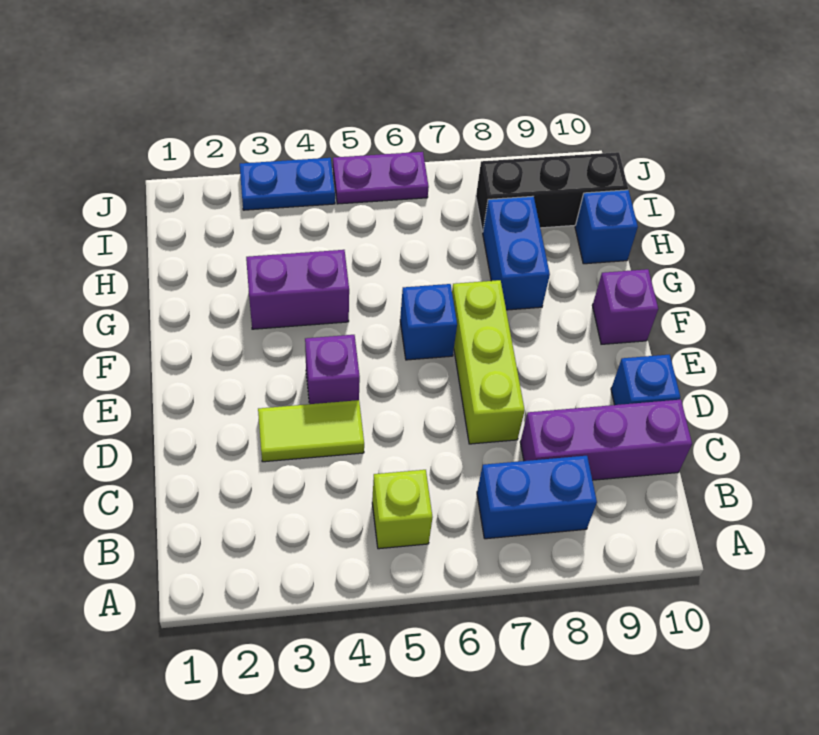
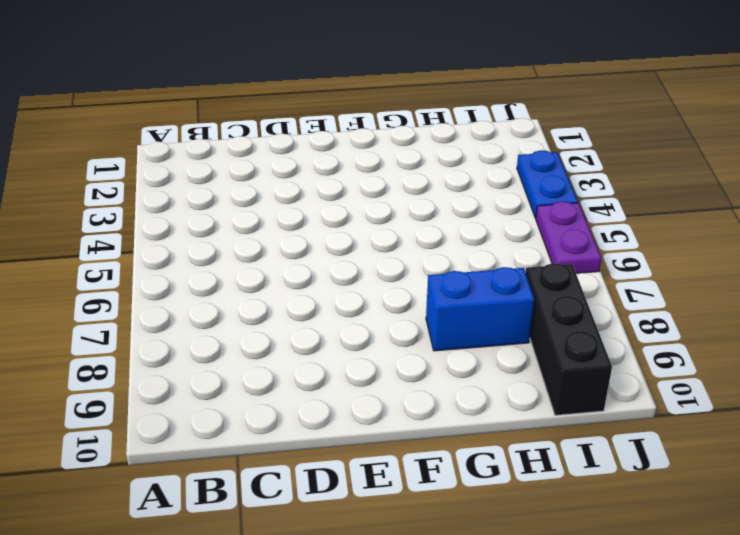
none -> lime 1x1 brick [372,470,432,549]
none -> blue 1x2 brick [477,456,597,539]
none -> purple 1x3 brick [520,400,692,480]

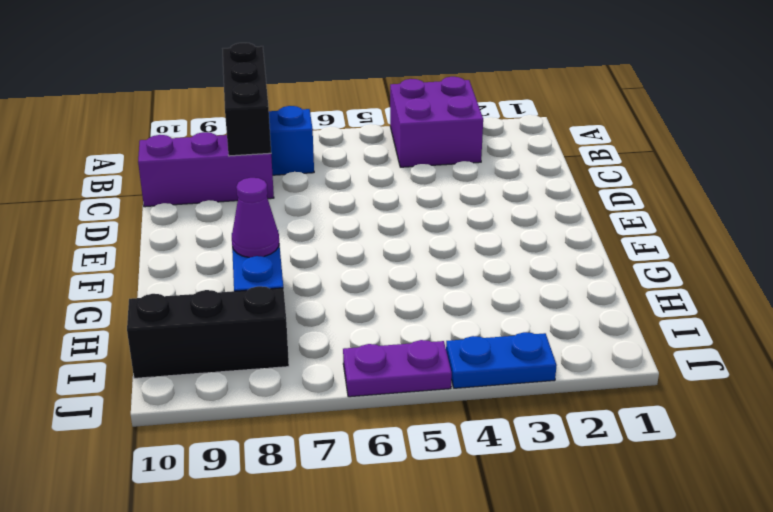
purple 2x2 brick [390,77,483,167] -> none
black 1x3 brick [223,43,271,156] -> none
purple 1x1 cone [232,178,279,258] -> none
none -> lime 1x1 brick [372,470,432,549]
none -> lime 1x2 tile [258,400,364,462]
none -> lime 1x3 brick [452,280,525,444]

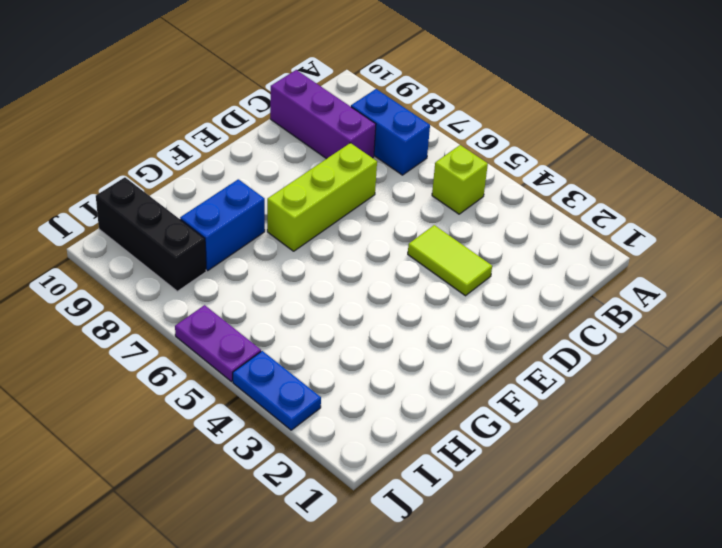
none -> blue 1x1 brick [611,354,680,405]
none -> purple 1x1 brick [305,335,360,404]
none -> blue 1x1 brick [400,284,457,360]

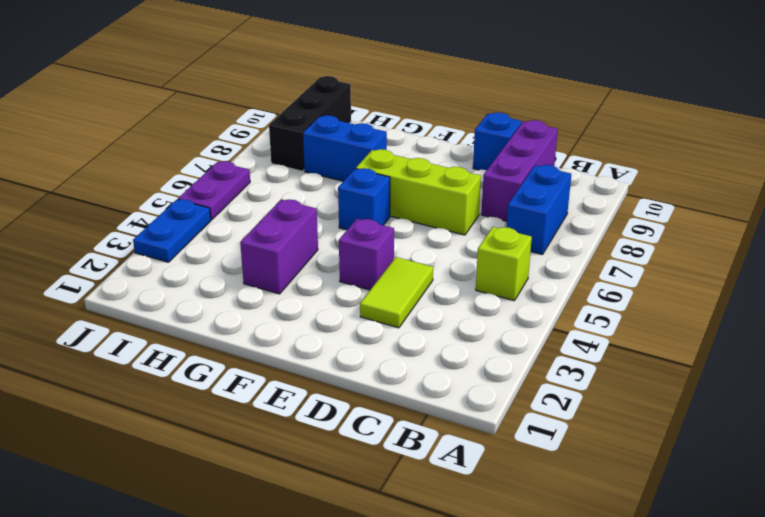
none -> purple 1x1 brick [592,269,658,344]
none -> blue 1x1 brick [575,190,638,264]

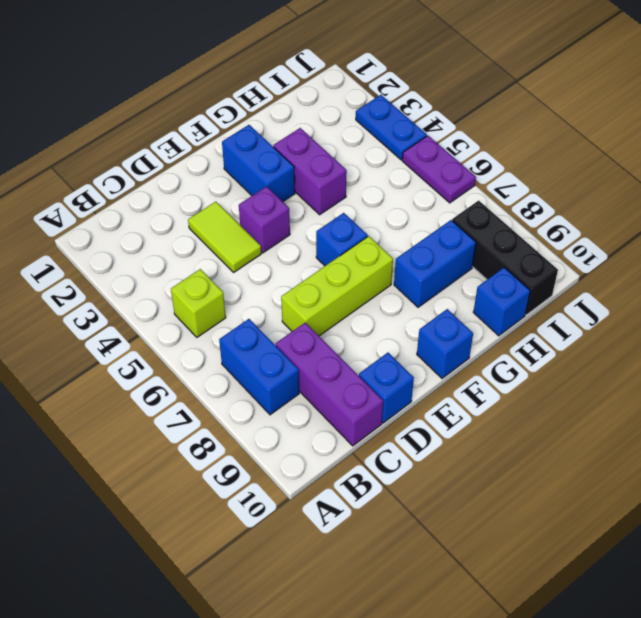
blue 1x2 brick [222,125,295,202] -> none
blue 1x1 brick [417,309,473,378] -> purple 1x1 brick [592,269,658,344]

